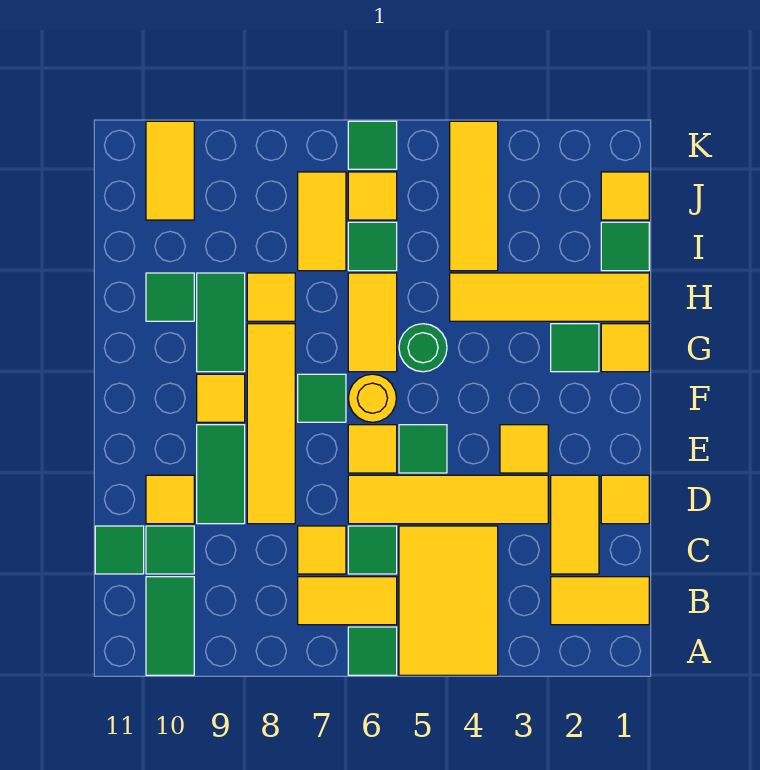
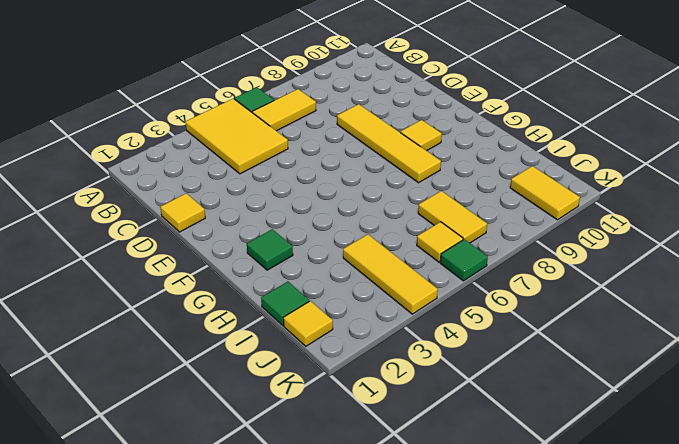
none -> green 1x2 tile [146,577,194,675]
none -> yellow 1x2 tile [551,577,649,625]
none -> yellow 1x2 tile [551,475,599,574]
none -> green 1x1 tile [348,526,397,574]

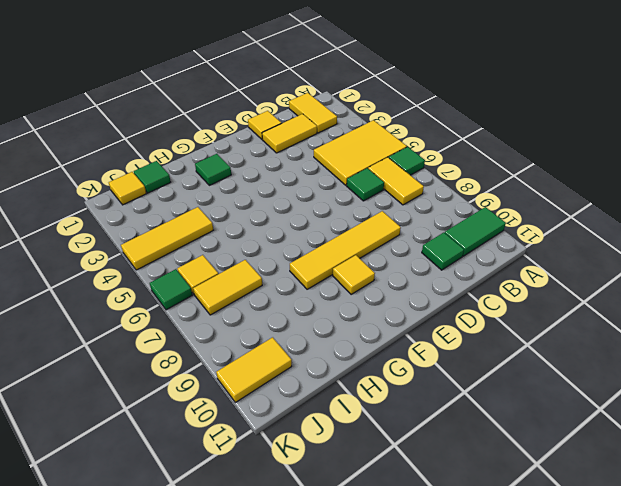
none -> yellow 1x1 tile [298,526,346,574]
none -> green 1x1 tile [95,526,144,574]
none -> yellow 1x4 tile [348,475,548,524]
none -> green 1x2 tile [197,425,245,524]

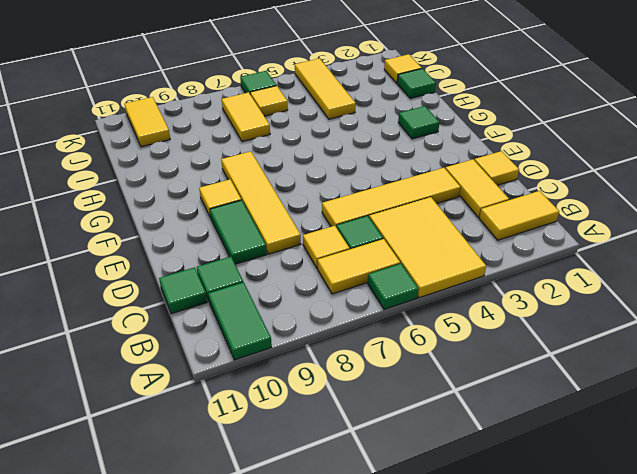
none -> yellow 1x1 tile [146,475,194,524]
none -> yellow 1x1 tile [500,425,548,473]
none -> green 1x1 tile [399,425,447,473]
none -> yellow 1x1 tile [348,425,397,473]

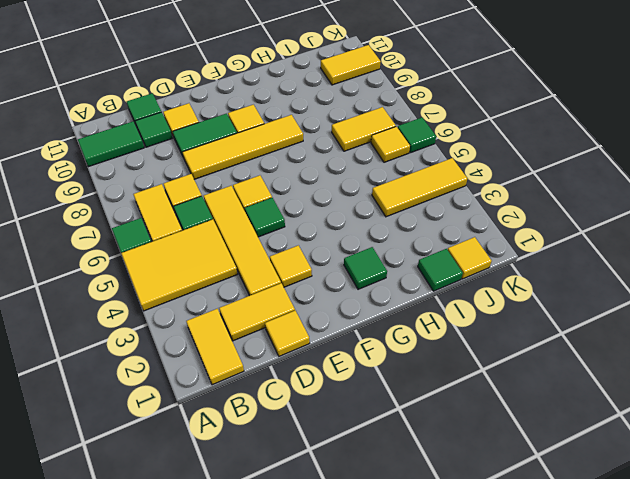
none -> yellow 1x1 round brick [348,374,396,422]
none -> green 1x1 tile [298,374,346,422]
none -> yellow 1x1 tile [601,324,649,372]
none -> green 1x1 round brick [399,324,447,372]

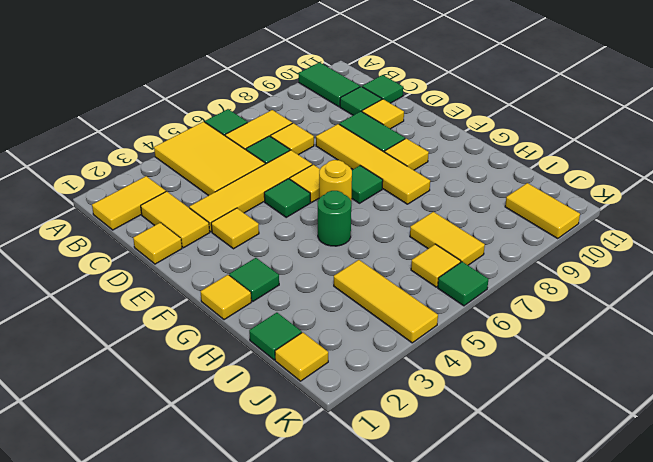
none -> yellow 1x2 tile [348,273,397,372]
none -> green 1x2 tile [197,273,245,372]
none -> yellow 1x4 tile [450,273,649,321]
none -> yellow 1x1 tile [247,273,295,321]

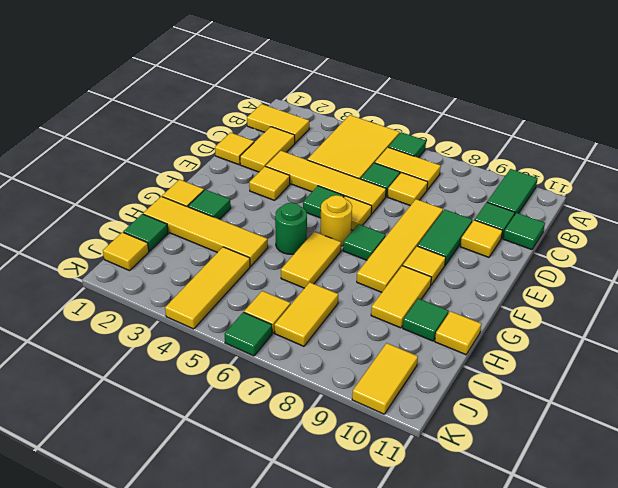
yellow 1x2 tile [371,266,431,328] -> green 1x2 tile [197,273,245,372]
yellow 1x1 tile [435,311,481,355] -> yellow 1x1 tile moved to [247,273,295,321]
none -> green 1x1 tile [348,222,397,271]

